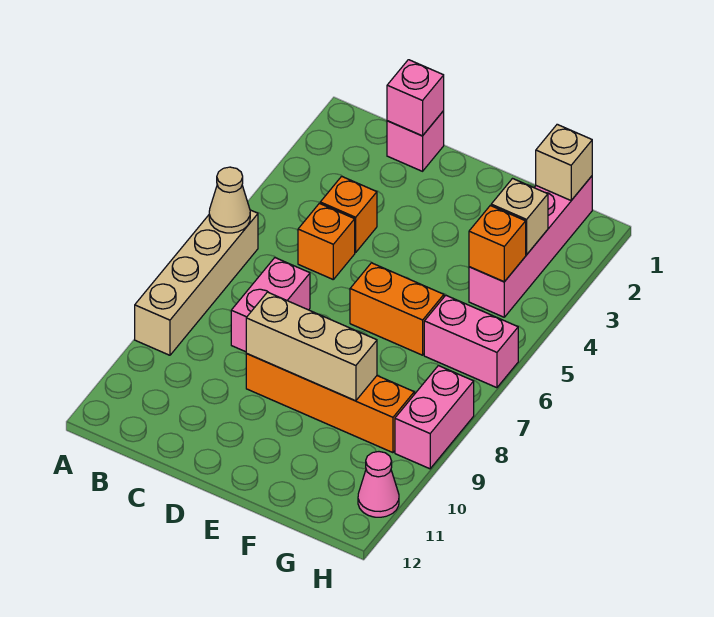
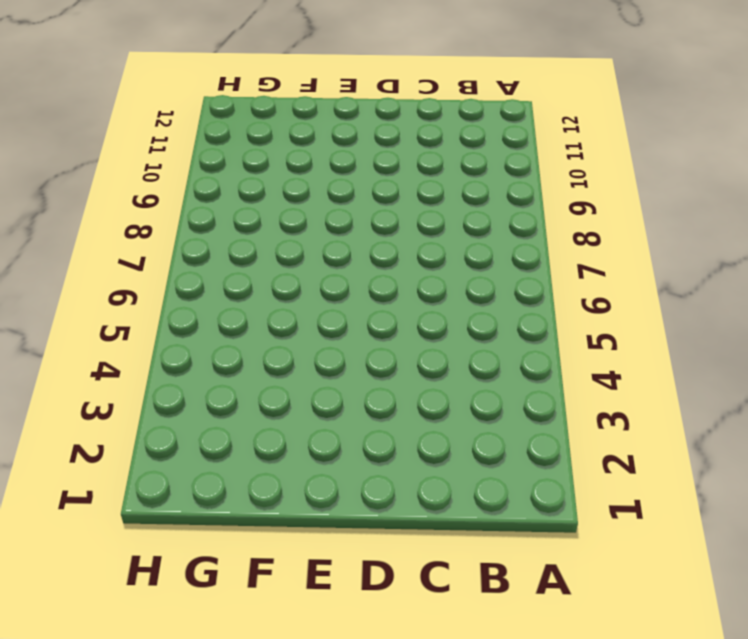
none -> tan 1x4 brick [135,210,258,355]
none -> pink 1x1 brick [387,111,444,171]
none -> orange 1x1 brick [320,176,377,252]

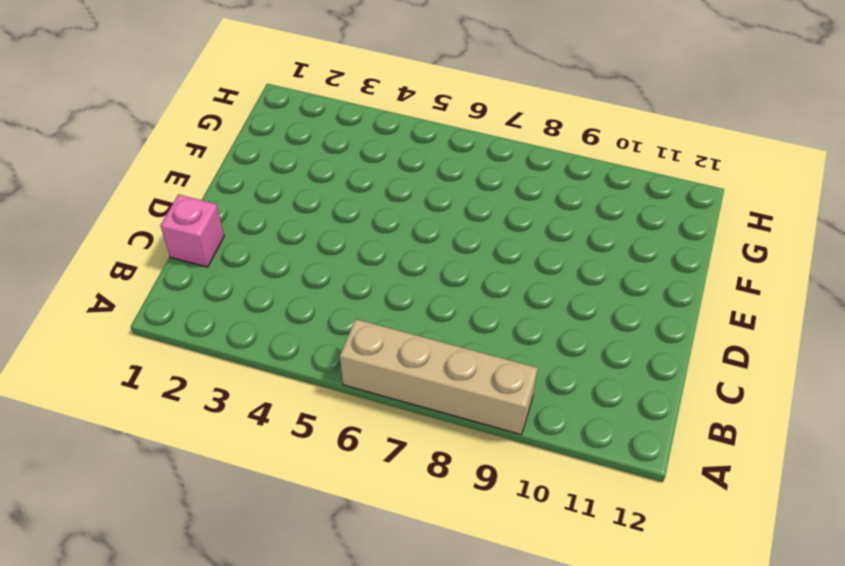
none -> orange 1x1 brick [320,176,377,252]
none -> orange 1x1 brick [298,203,355,279]
none -> pink 1x2 brick [231,258,310,352]

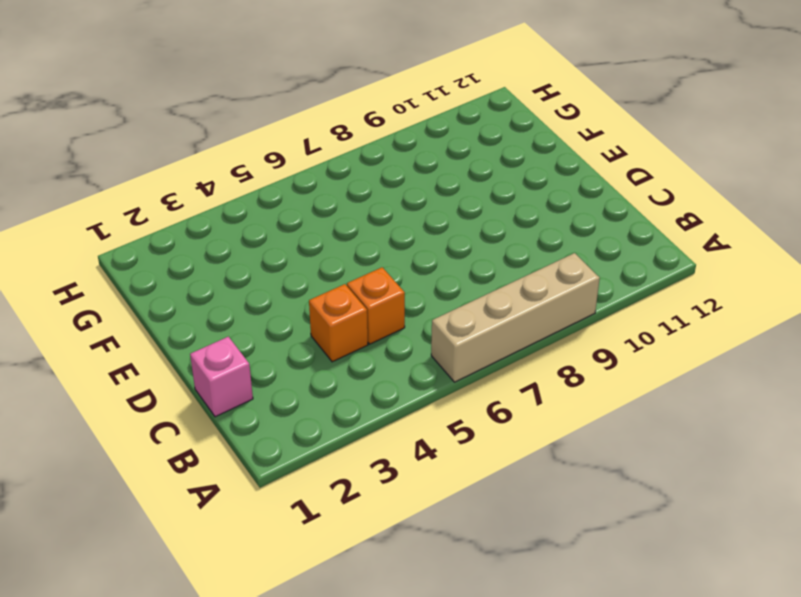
none -> pink 1x2 brick [231,258,310,352]
none -> orange 1x4 brick [246,354,414,453]
none -> orange 1x2 brick [350,263,444,355]

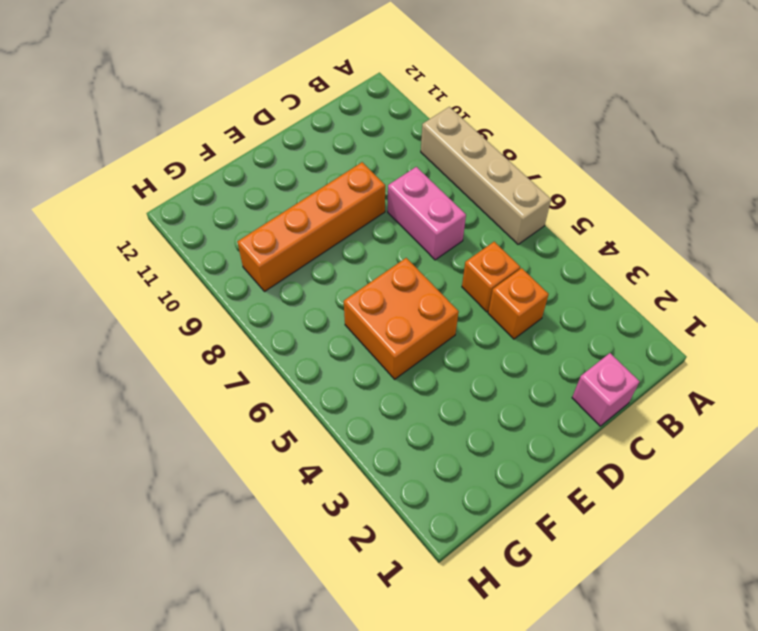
orange 2x2 brick [344,258,459,379] -> orange 1x2 brick [350,263,444,355]
none -> pink 1x4 brick [469,176,592,317]
none -> pink 1x2 brick [424,295,518,388]
none -> pink 1x2 brick [395,366,474,469]

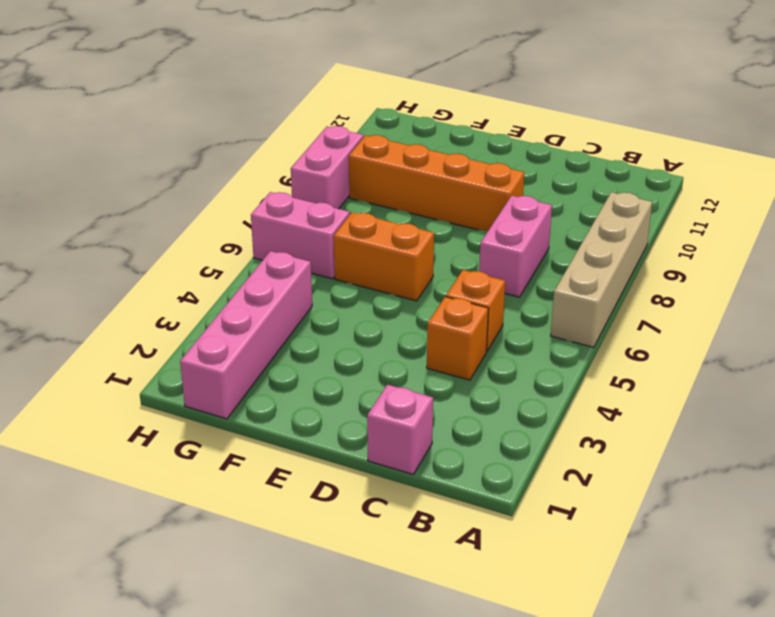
none -> pink 1x1 cone [358,452,399,517]
none -> tan 1x1 cone [209,167,250,233]
none -> pink 1x1 brick [387,60,444,136]

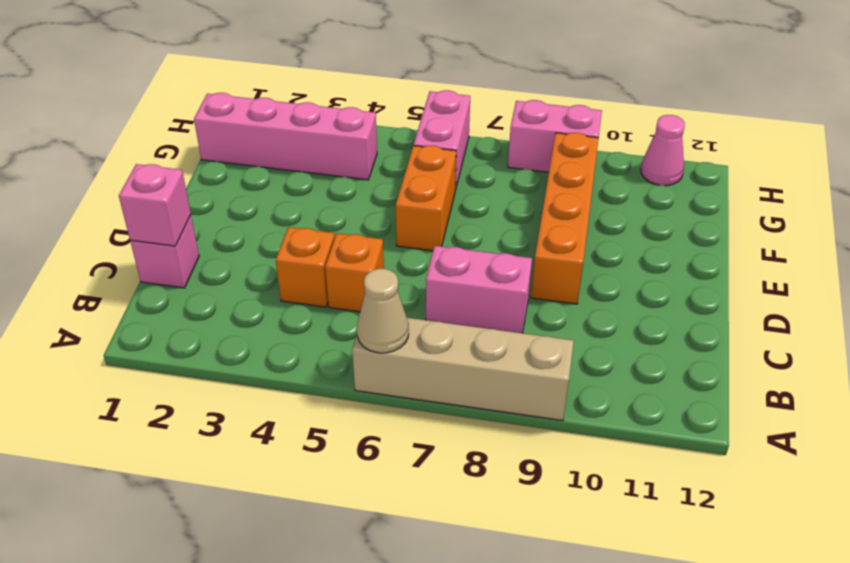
none -> tan 1x3 brick [246,292,377,401]
none -> tan 1x1 brick [536,124,592,200]
none -> tan 1x1 brick [491,179,548,255]

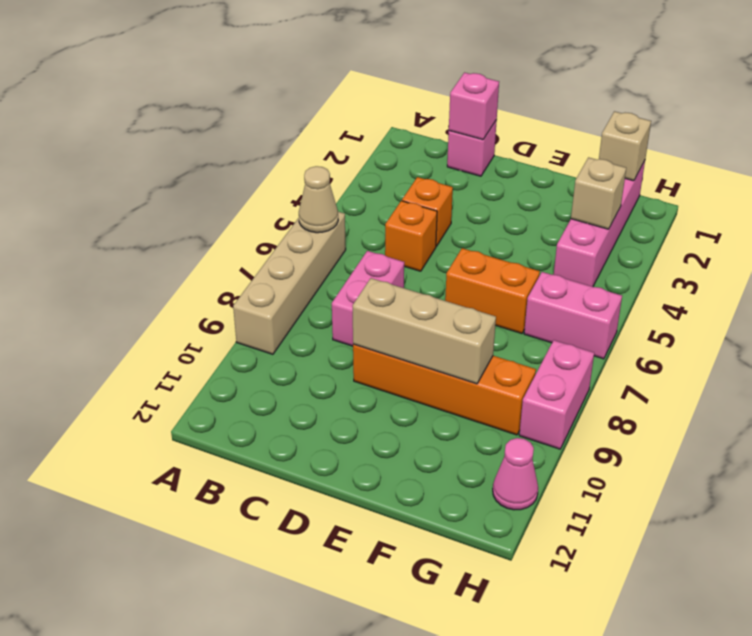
none -> orange 1x1 brick [469,206,526,282]

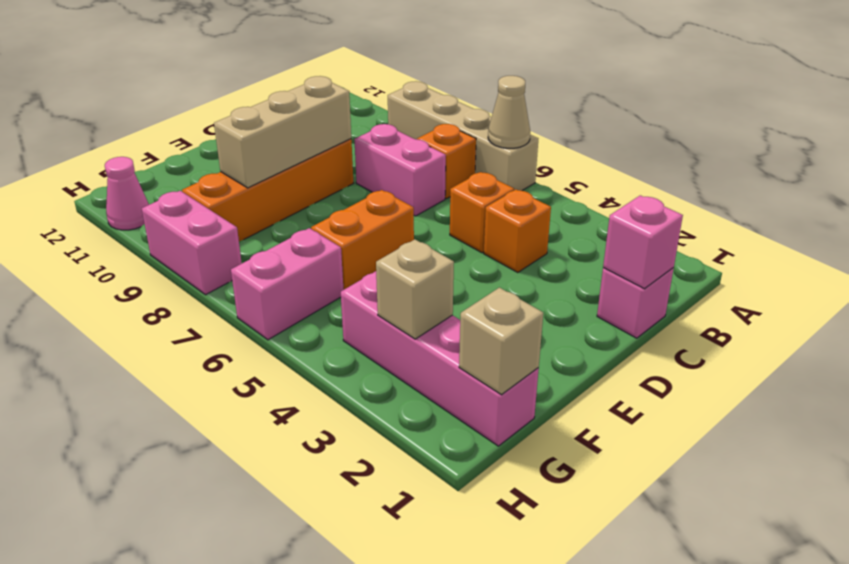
orange 1x1 brick [417,124,476,199] -> orange 1x1 brick moved to [469,206,526,282]

